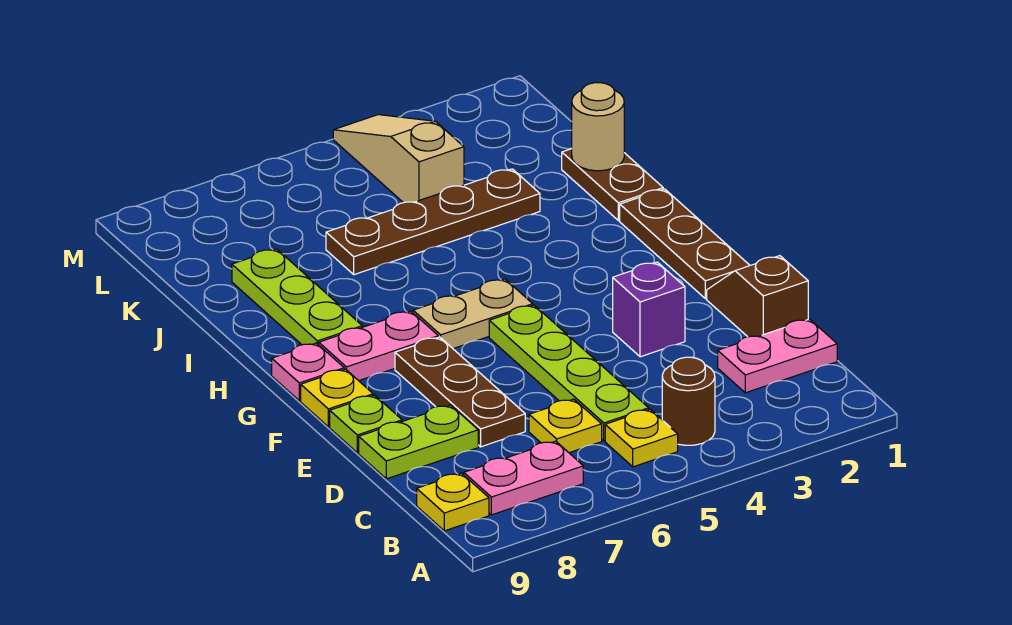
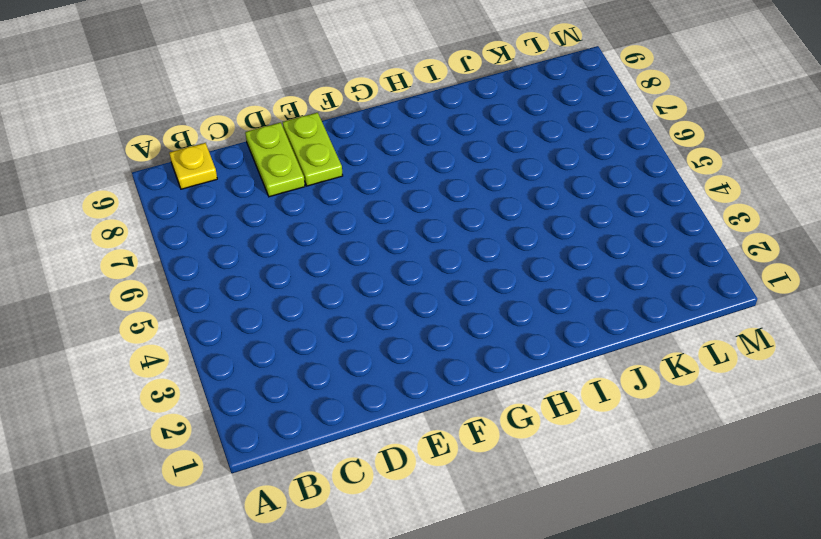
lime 1x2 plate [283,112,343,186] -> lime 1x1 plate [330,395,402,453]
none -> brown 1x1 round brick [662,357,715,445]
none -> yellow 1x1 plate [605,409,678,467]
none -> pink 1x2 plate [464,441,583,515]

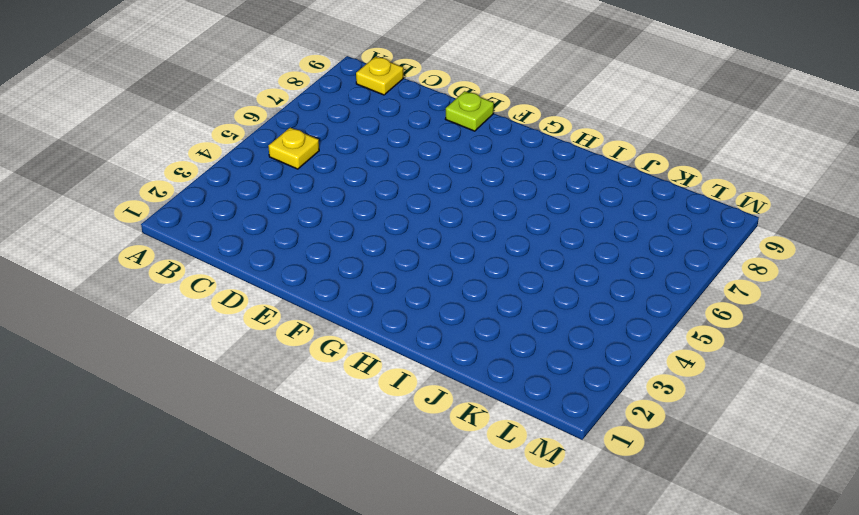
none -> brown 1x1 round brick [662,357,715,445]
none -> pink 1x2 plate [464,441,583,515]
none -> pink 1x2 plate [718,319,837,393]

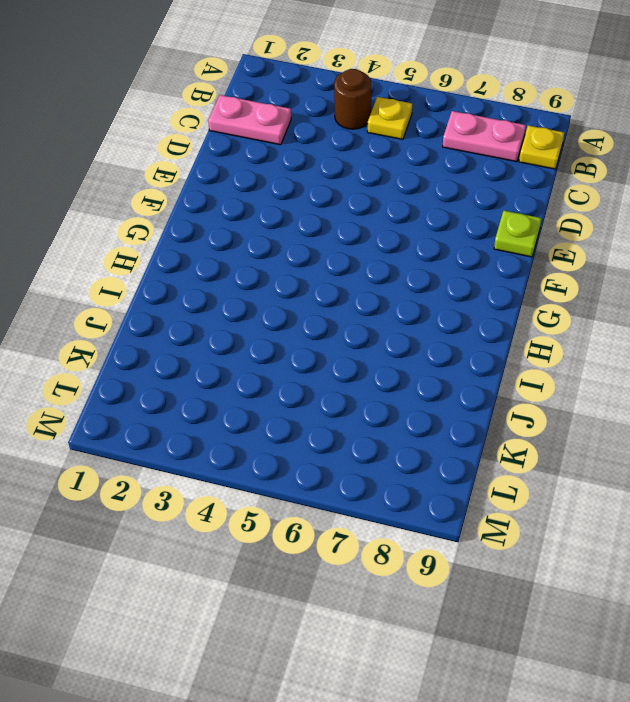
none -> lime 1x4 plate [489,305,649,441]
none -> yellow 1x1 plate [529,399,602,453]
none -> brown 1x2 slope [707,256,808,337]

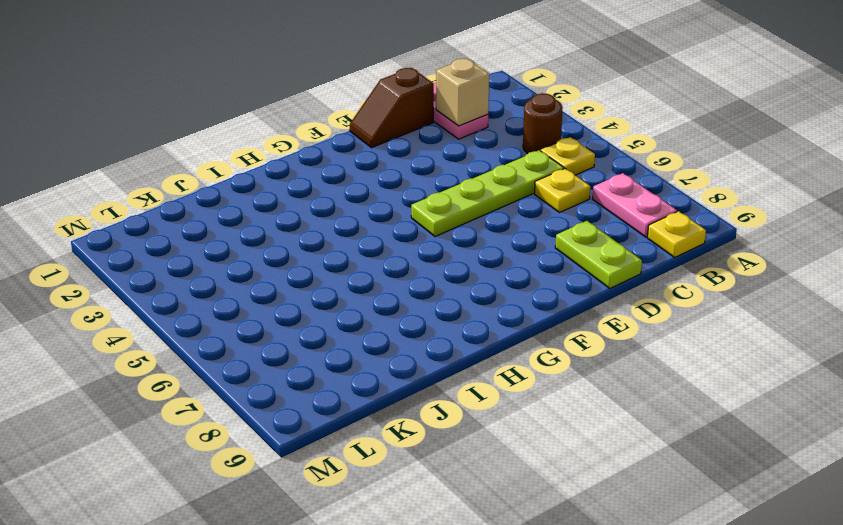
tan 1x1 brick [436,58,489,126] -> none
none -> brown 1x3 plate [395,337,525,447]
none -> purple 1x1 brick [613,262,685,357]
none -> lime 1x1 plate [330,395,402,453]

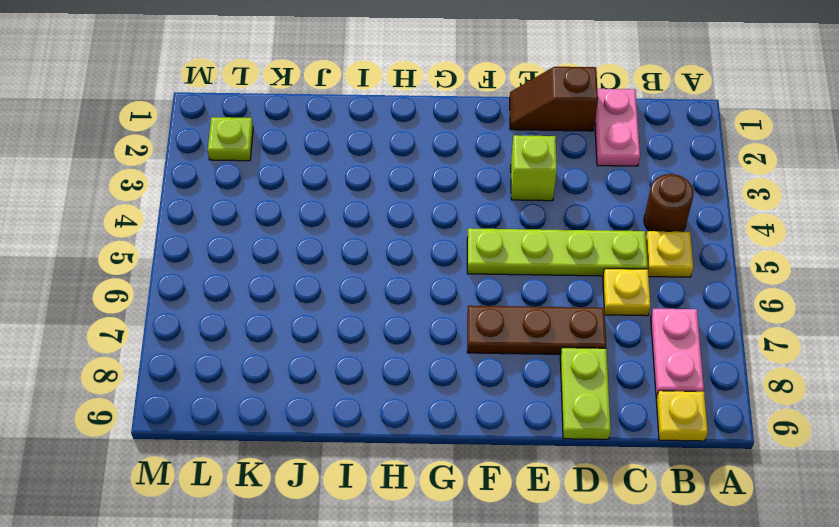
lime 1x1 brick [511,135,557,201] -> purple 1x1 brick [613,262,685,357]
lime 1x1 plate [208,117,253,161] -> lime 1x1 plate moved to [330,395,402,453]
none -> brown 1x3 plate [620,189,750,299]
none -> yellow 1x1 plate [301,369,373,427]
none -> tan 1x2 plate [413,279,533,349]

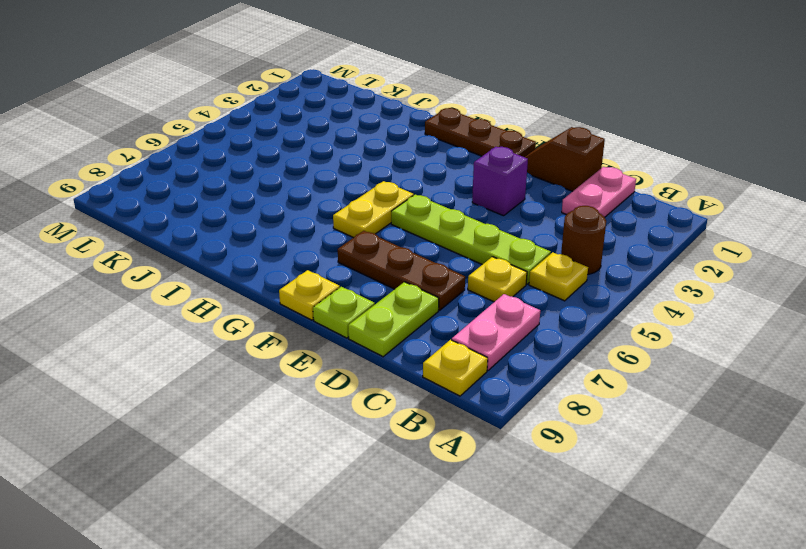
yellow 1x2 plate [333,181,414,238] -> tan 1x2 plate [413,279,533,349]
none -> pink 1x2 plate [319,311,438,381]
none -> pink 1x1 plate [272,343,344,401]
none -> lime 1x3 plate [232,249,362,345]

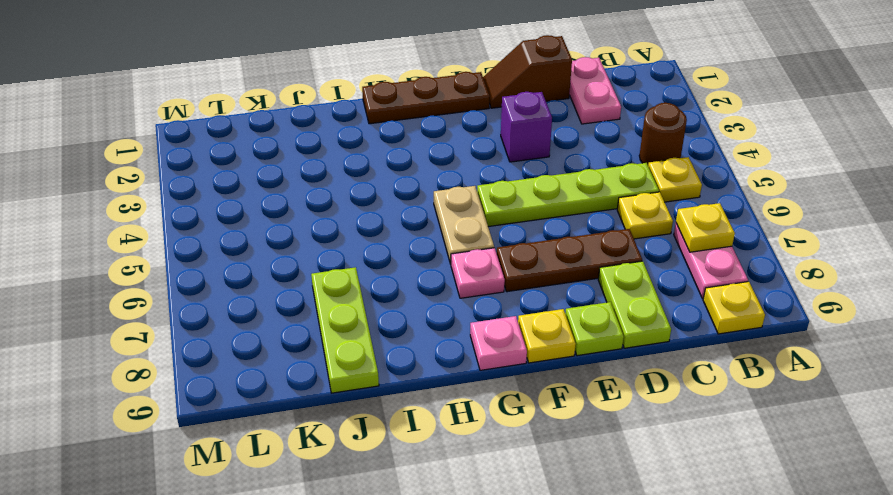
yellow 1x1 plate [676,203,735,252] -> none
pink 1x1 plate [451,248,505,298] -> pink 1x2 plate [319,311,438,381]
lime 1x3 plate [311,267,379,393] -> lime 1x3 plate turned to [232,249,362,345]
none -> brown 1x2 plate [562,149,663,221]
none -> brown 1x4 plate [326,169,540,275]
none -> tan 1x3 slope [333,115,464,203]

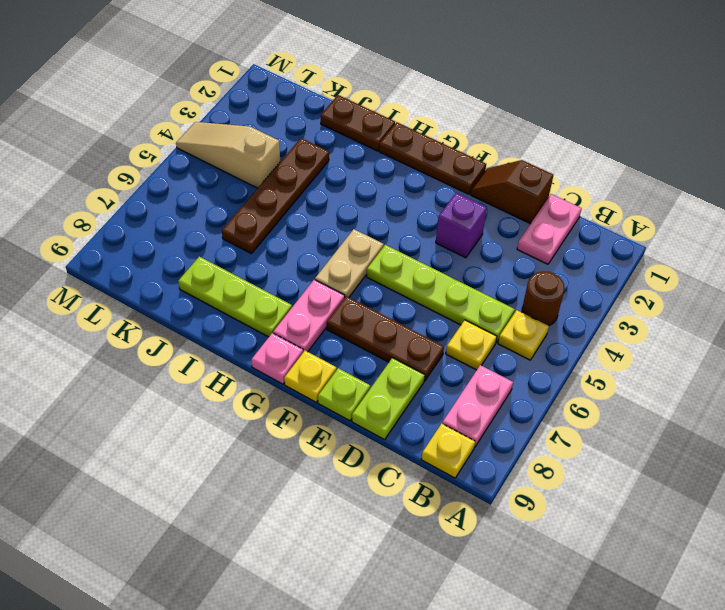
none -> tan 1x1 round brick [572,83,624,171]

